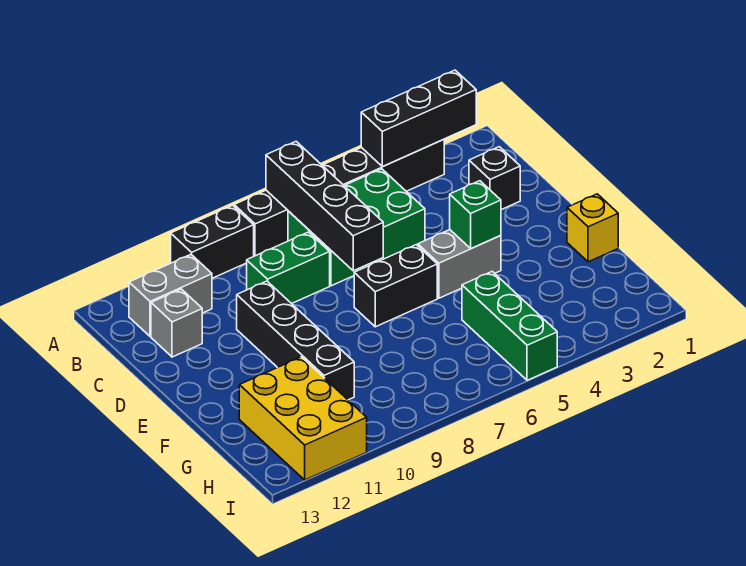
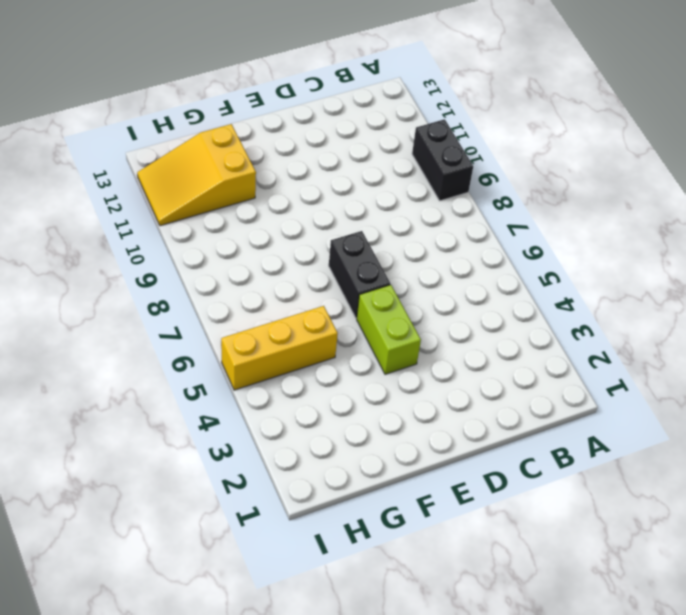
lime 1x2 brick [357,285,421,374] -> grey 1x2 brick [418,230,501,298]
yellow 1x3 brick [221,306,338,390] -> green 1x3 brick [462,272,557,380]
yellow 2x3 slope [137,124,256,226] -> yellow 2x3 brick [239,357,367,480]
none -> black 1x6 brick [234,139,444,256]
none -> green 2x3 brick [288,169,425,286]
none -> grey 1x2 brick [129,254,212,336]

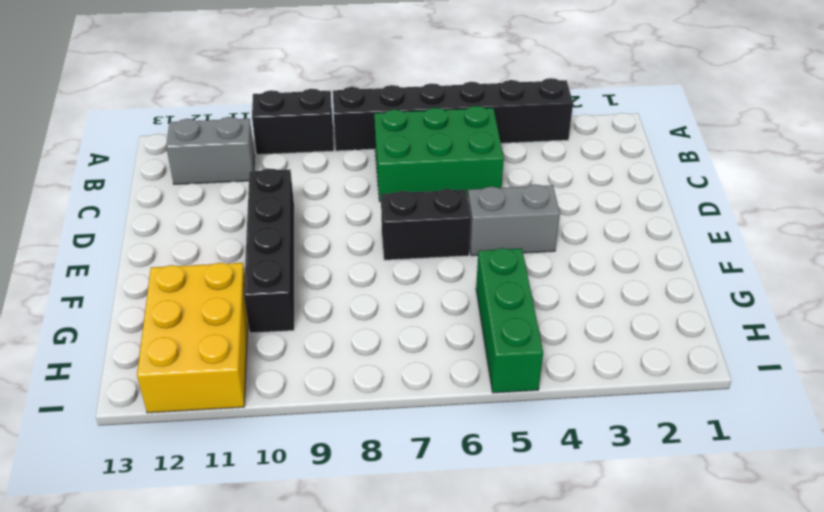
none -> black 1x1 brick [469,147,520,210]
none -> green 1x2 brick [247,232,330,304]
none -> grey 1x1 brick [151,289,202,357]

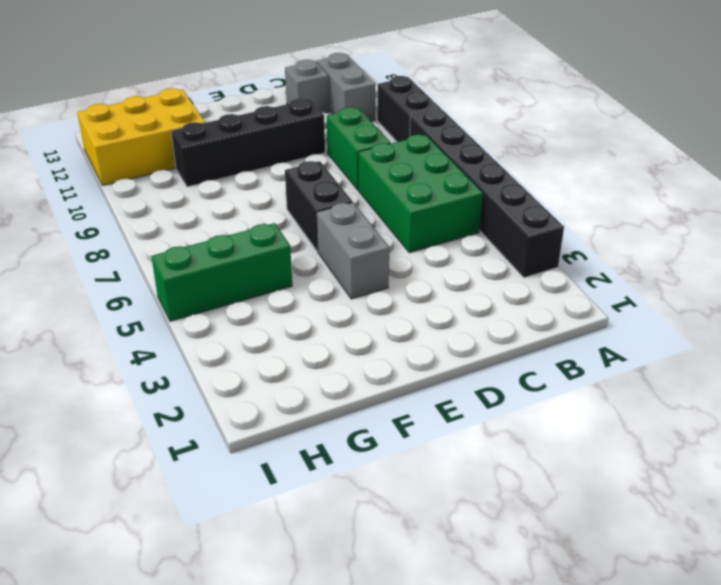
none -> black 1x1 brick [469,147,520,210]
none -> yellow 1x1 brick [567,194,618,262]
none -> black 1x3 brick [361,70,476,167]

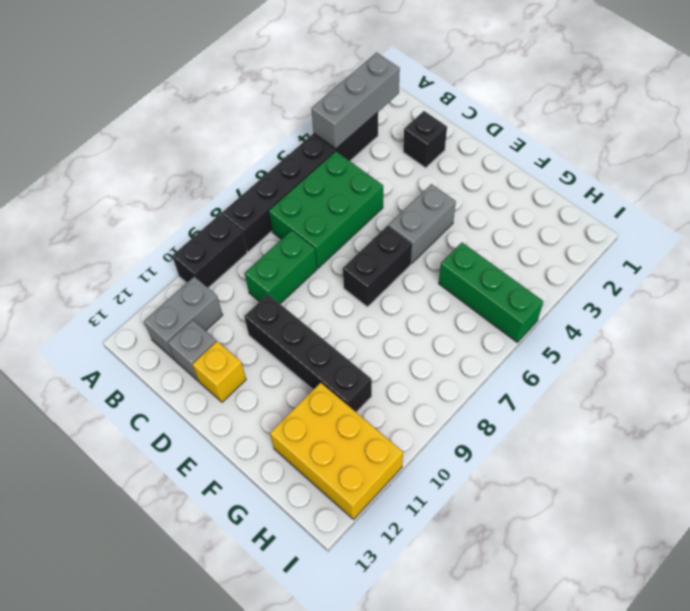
grey 1x3 brick [311,53,400,149] -> black 1x3 brick [361,70,476,167]
yellow 1x1 brick [192,341,246,402] -> yellow 1x1 brick moved to [567,194,618,262]
none -> black 1x4 brick [266,142,383,271]
none -> green 1x1 brick [450,181,501,249]

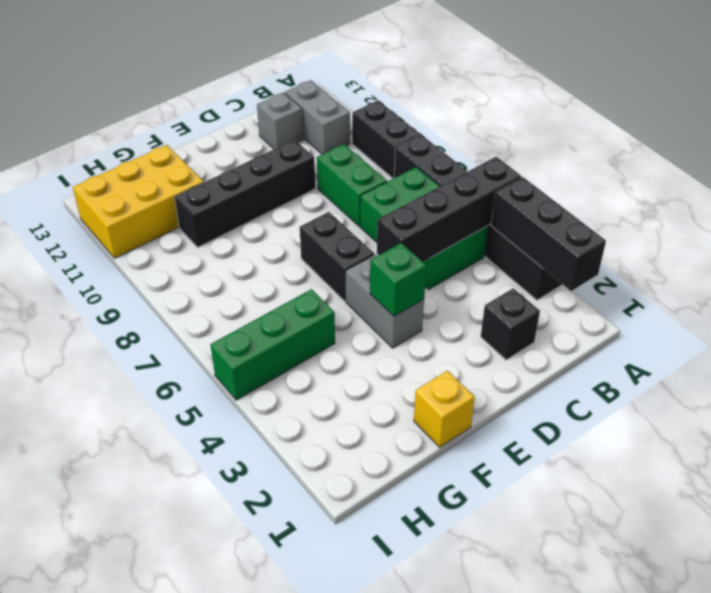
black 1x4 brick [377,157,521,262] -> black 1x4 brick moved to [266,142,383,271]

